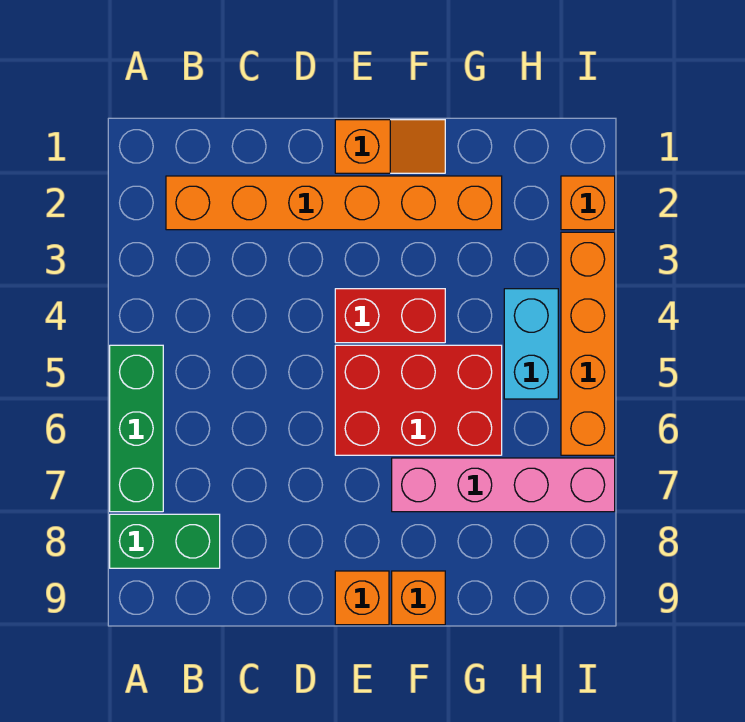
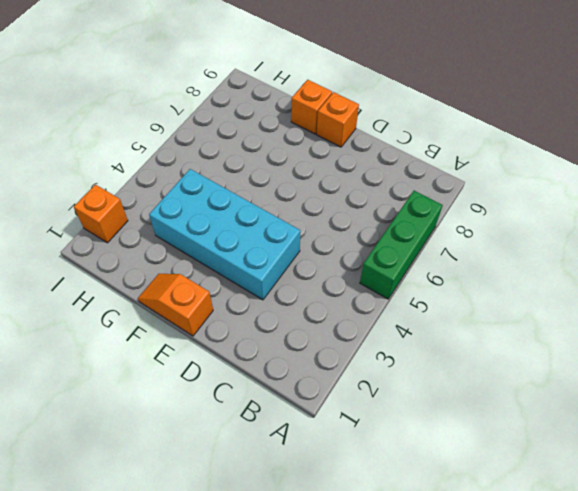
cyan 2x4 brick [149,169,300,300] -> red 1x2 brick [335,289,445,343]
none -> green 1x2 brick [110,514,220,568]
none -> orange 1x6 brick [166,176,502,230]
none -> red 2x3 brick [335,345,502,455]

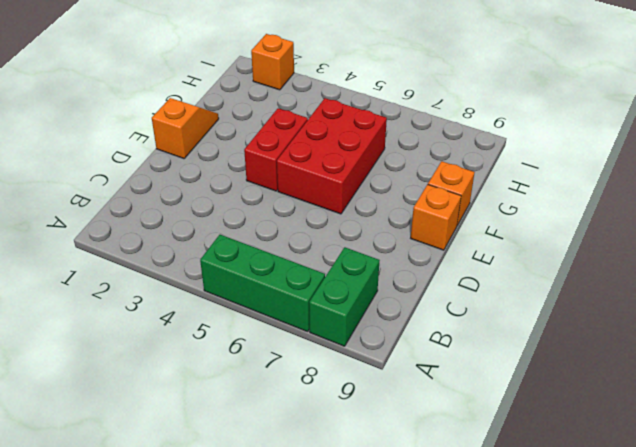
none -> orange 1x6 brick [166,176,502,230]
none -> pink 1x4 brick [392,458,615,512]
none -> cyan 1x2 brick [504,289,558,399]

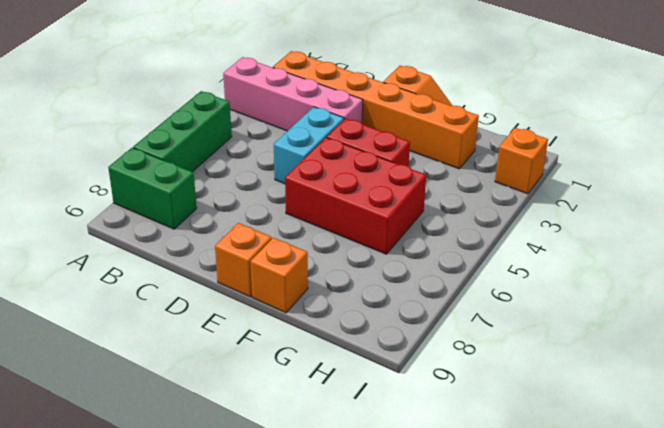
pink 1x4 brick [223,57,363,131] -> pink 1x4 brick moved to [392,458,615,512]
cyan 1x2 brick [274,107,344,184] -> cyan 1x2 brick moved to [504,289,558,399]
none -> orange 1x4 brick [561,232,615,455]

